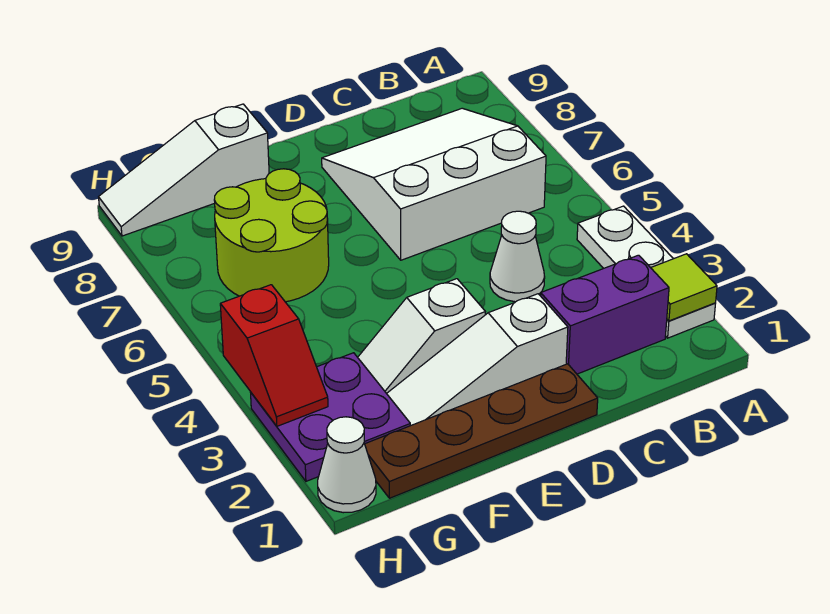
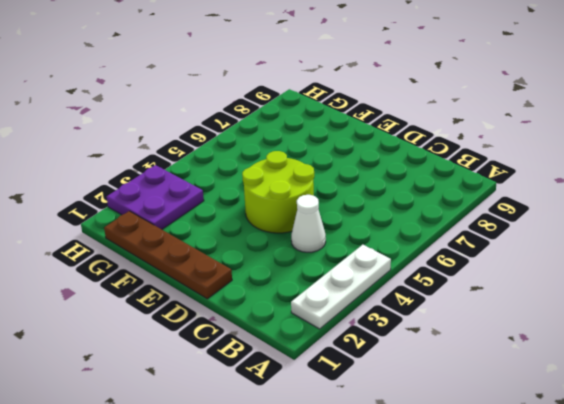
lime 2x2 round brick [242,151,314,233] -> lime 2x2 round brick moved to [214,169,329,302]
none -> purple 1x2 brick [541,255,669,374]
none -> white 3x3 slope [322,108,546,260]
none -> white 1x3 slope [387,294,568,426]

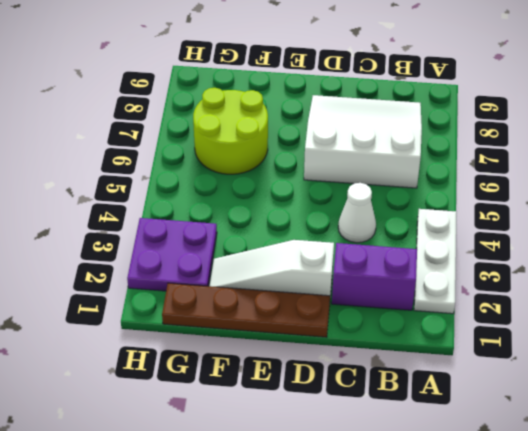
none -> white 1x2 slope [358,279,485,393]
none -> white 1x3 slope [99,104,269,236]
none -> white 1x1 cone [318,417,376,513]

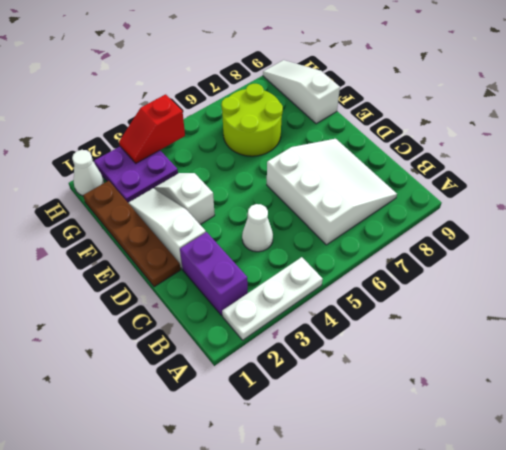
none -> lime 1x1 tile [651,254,717,321]

